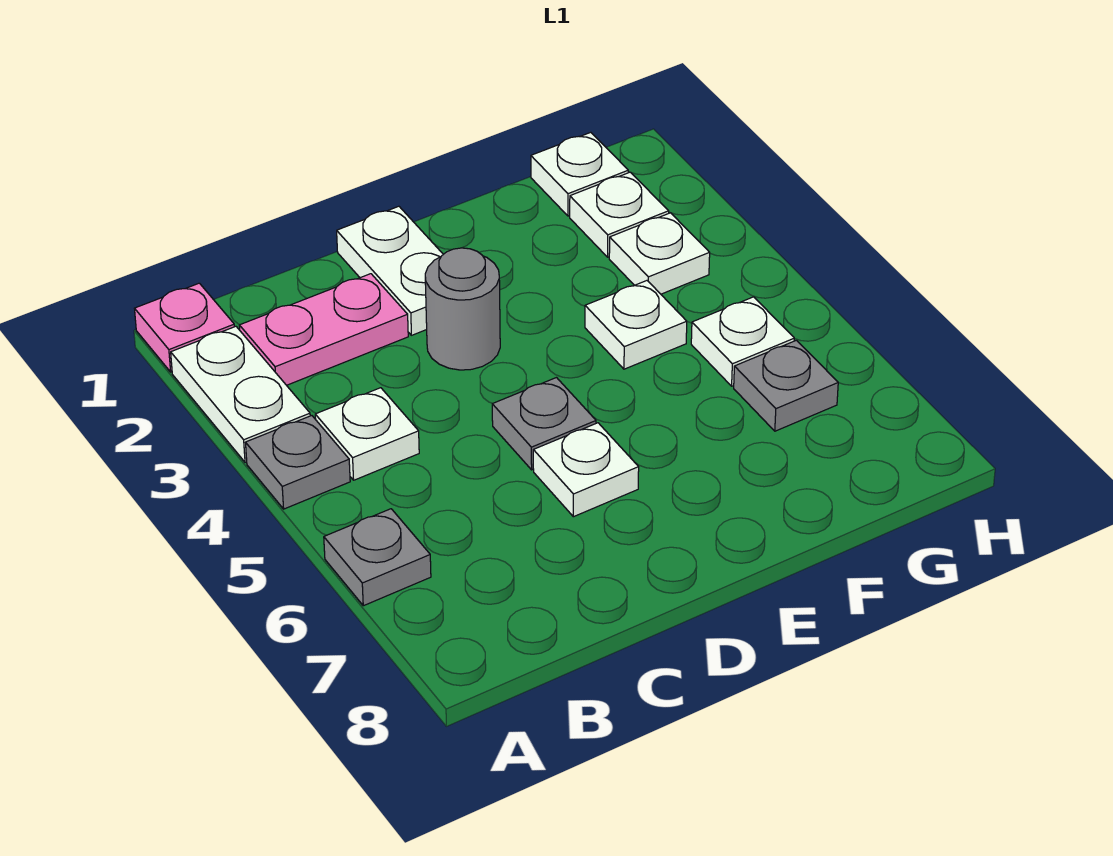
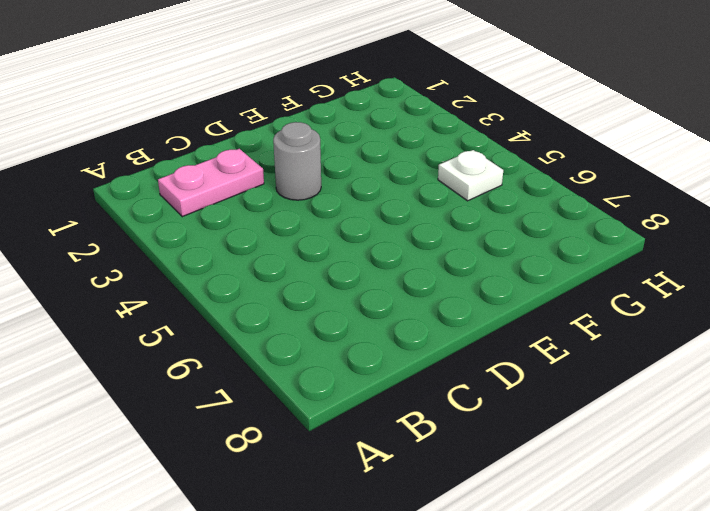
none -> pink 1x1 plate [134,283,235,372]
none -> white 1x2 plate [171,326,310,462]
none -> grey 1x1 plate [246,416,350,509]

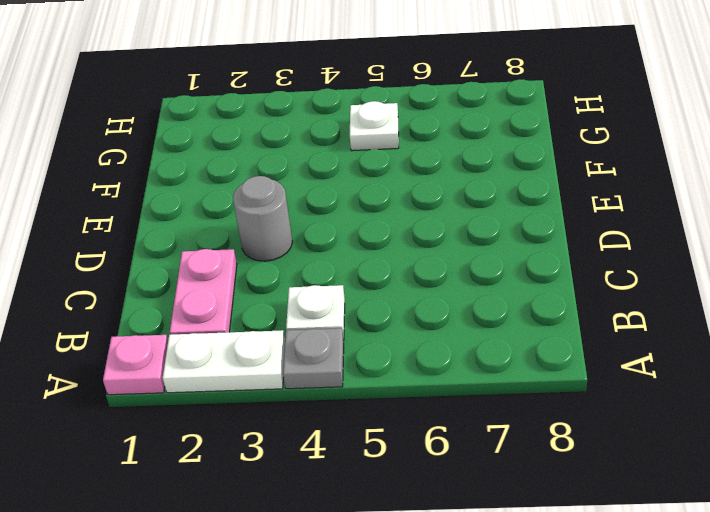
none -> grey 1x1 plate [324,509,431,606]
none -> white 1x2 plate [337,206,443,335]
none -> grey 1x1 plate [492,378,596,470]

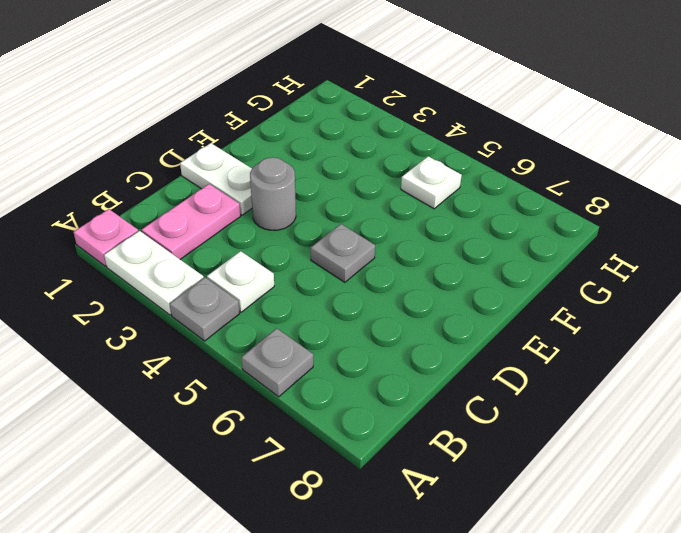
none -> white 1x1 plate [533,423,639,517]
none -> white 1x1 plate [585,281,687,369]
none -> white 1x1 plate [531,132,628,216]

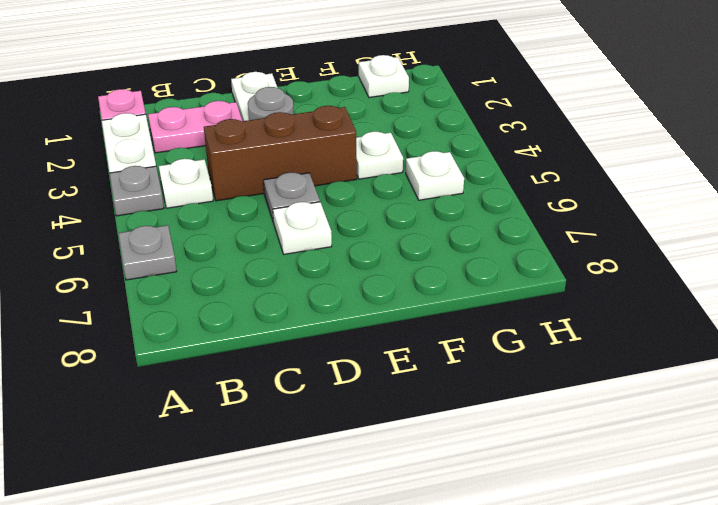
brown 1x3 brick [204,106,357,201] -> none
none -> white 1x1 plate [570,172,669,257]
none -> white 1x1 plate [609,213,710,294]
none -> grey 1x1 plate [734,340,838,431]

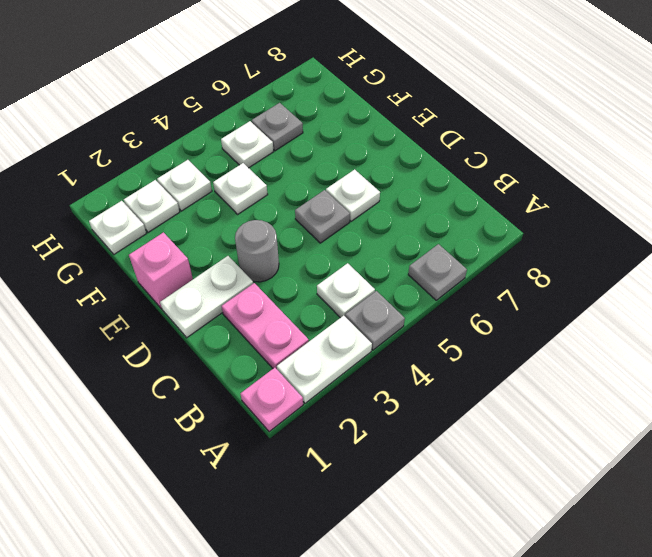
pink 1x1 brick [129,232,193,309] -> none

